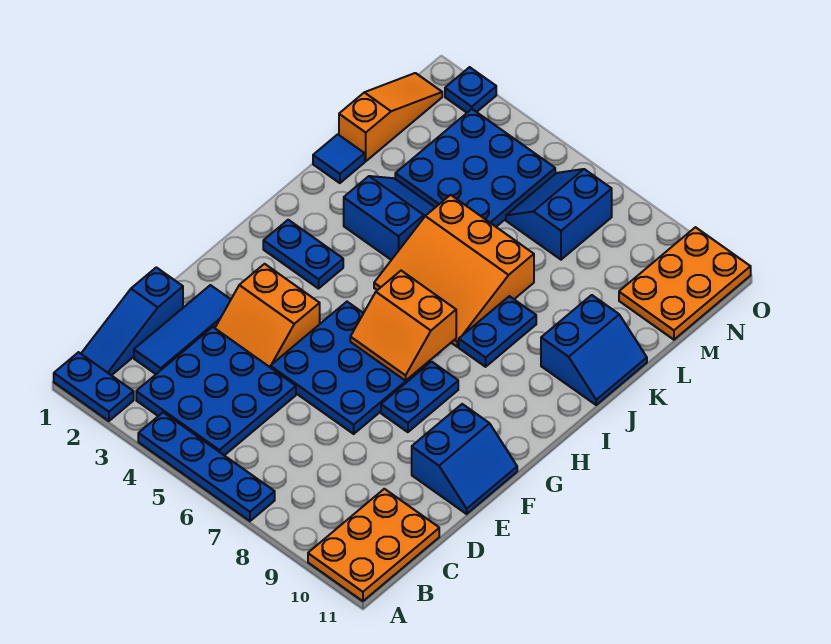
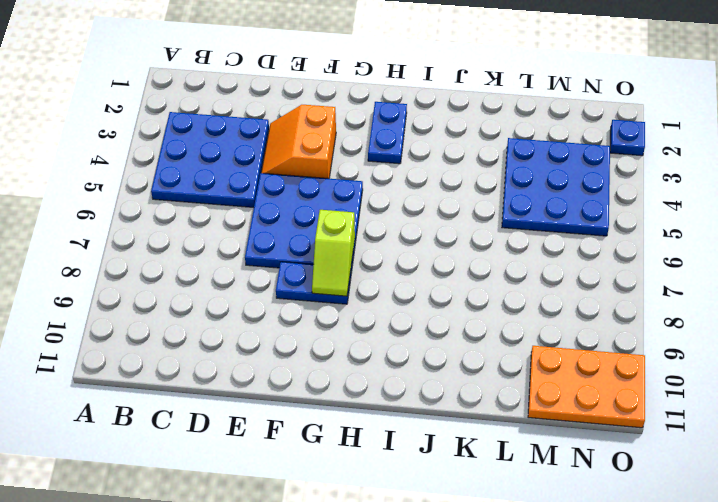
lime 1x2 slope [312,210,355,296] -> orange 2x2 slope [350,271,456,381]
none -> blue 1x2 plate [54,352,134,421]
none -> blue 1x4 plate [138,412,275,521]
none -> orange 2x3 plate [308,489,439,601]

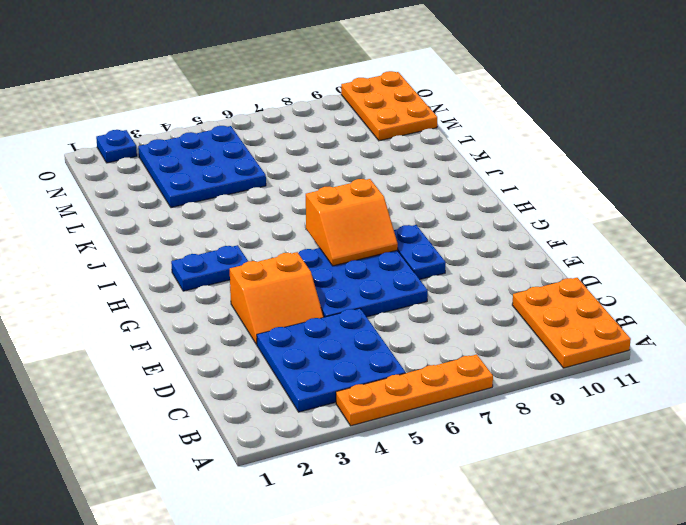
orange 1x4 plate [336,354,493,426] -> blue 1x4 plate [138,412,275,521]
none -> blue 1x2 plate [54,352,134,421]
none -> blue 1x3 slope [81,267,183,375]
none -> blue 1x3 tile [134,285,231,374]

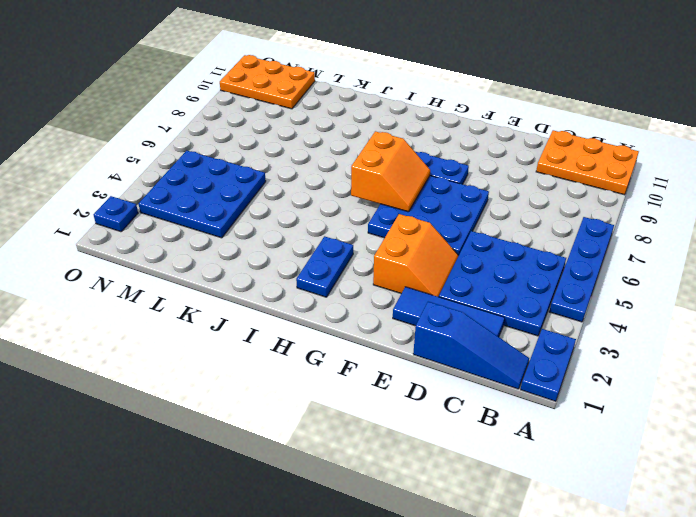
none -> blue 2x2 slope [412,404,517,514]
none -> orange 3x3 slope [374,195,534,347]
none -> blue 1x2 plate [459,296,536,367]

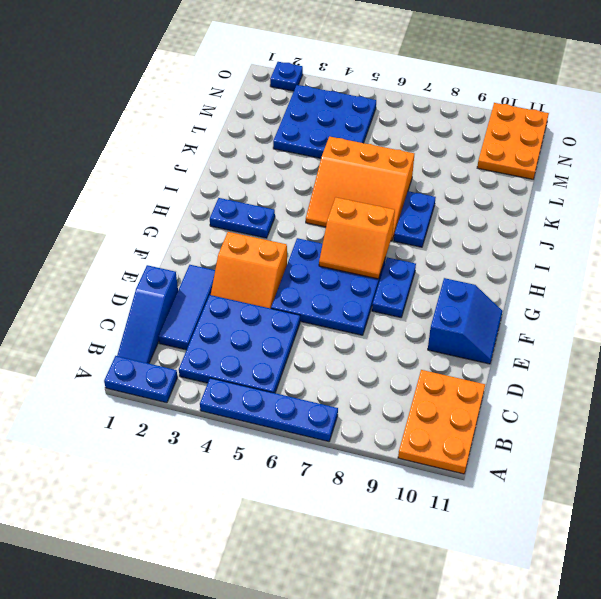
none -> blue 2x2 slope [344,176,435,260]
none -> blue 2x2 slope [541,295,647,405]
none -> blue 1x1 tile [313,134,365,183]

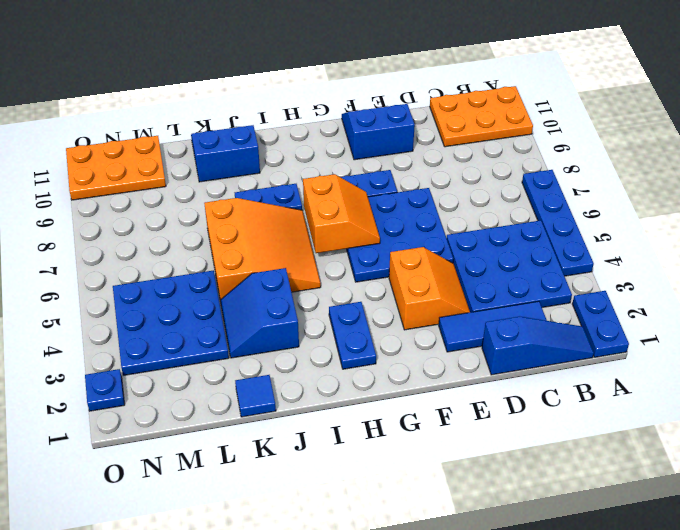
none -> orange 1x3 slope [339,73,442,161]
none -> blue 2x2 slope [506,169,612,260]

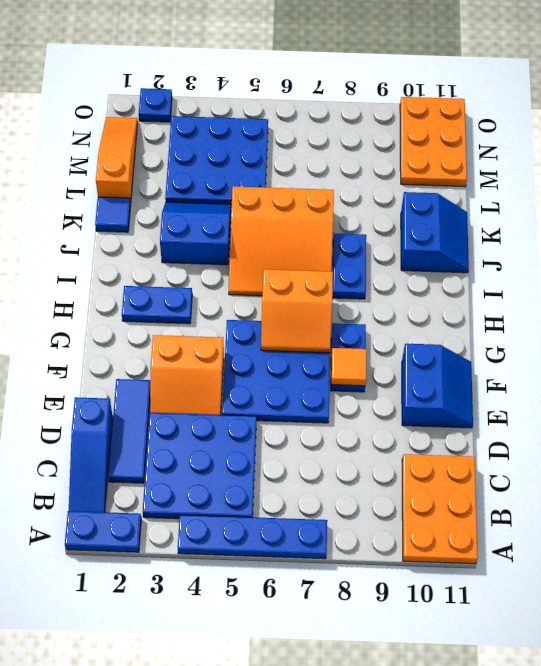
orange 1x1 tile [331,348,366,386] -> none
none -> blue 2x2 slope [506,169,612,260]

